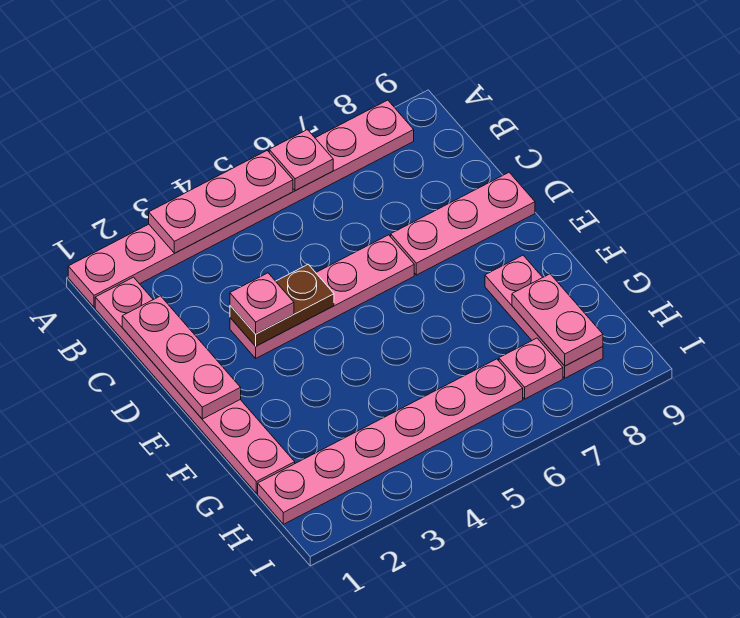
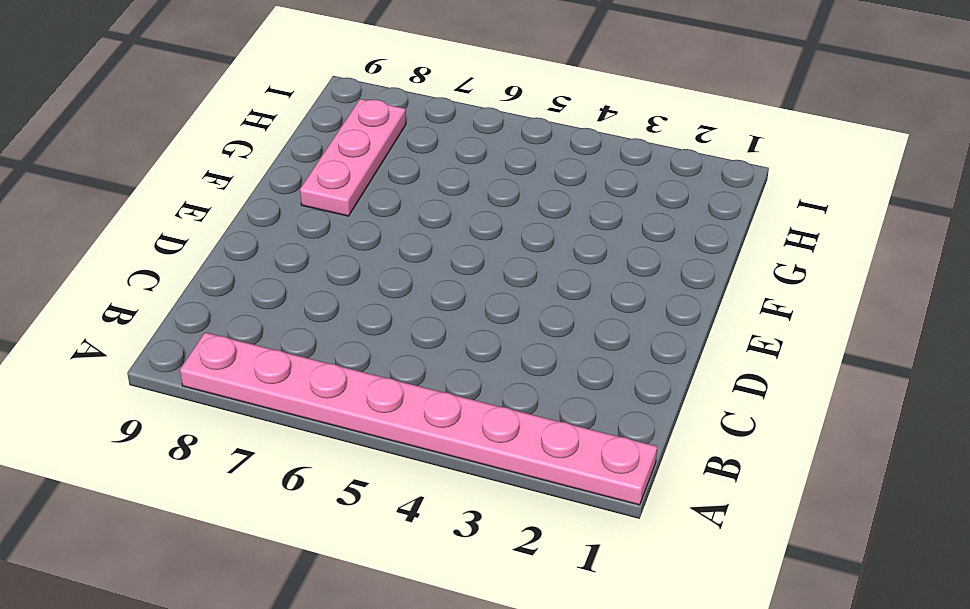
none -> pink 1x6 plate [95,277,295,493]
none -> pink 1x4 plate [230,235,414,358]
none -> pink 1x3 plate [391,172,535,275]

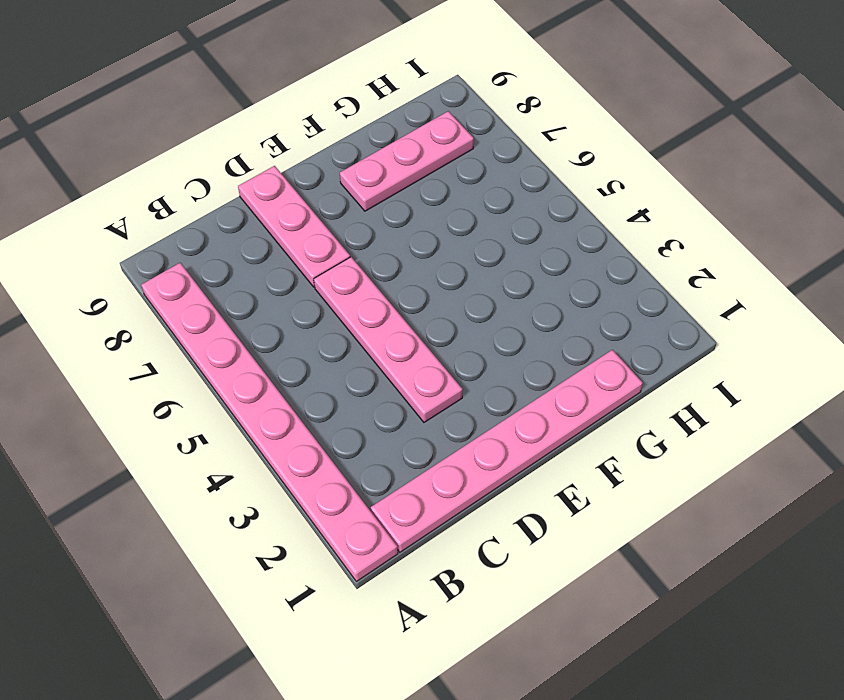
none -> pink 1x6 plate [258,359,523,524]
none -> pink 1x1 plate [499,338,563,399]
none -> pink 1x3 plate [149,151,293,253]

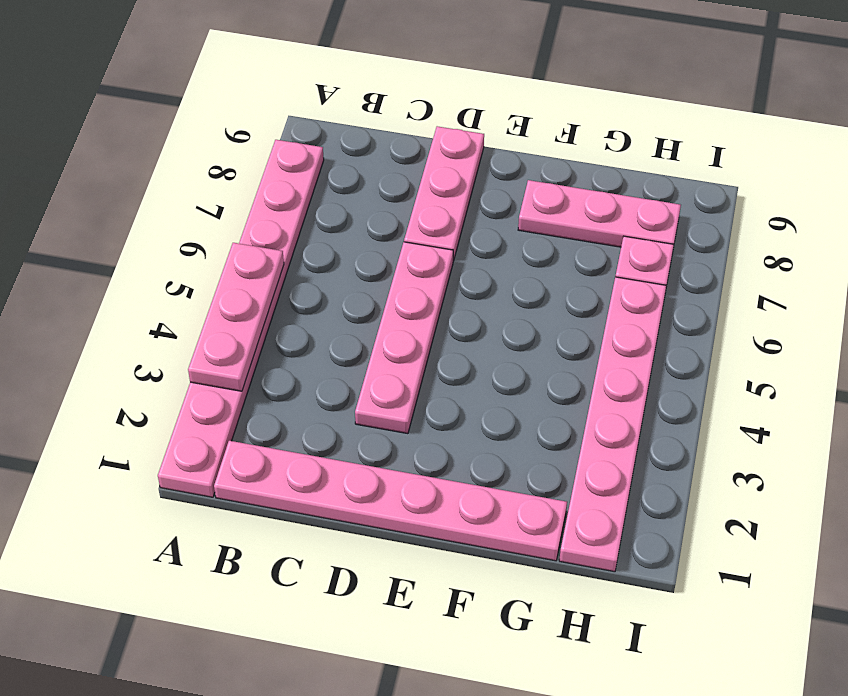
none -> pink 1x1 plate [269,130,333,191]
none -> pink 1x3 plate [122,296,241,419]
none -> brown 1x2 plate [230,264,334,346]

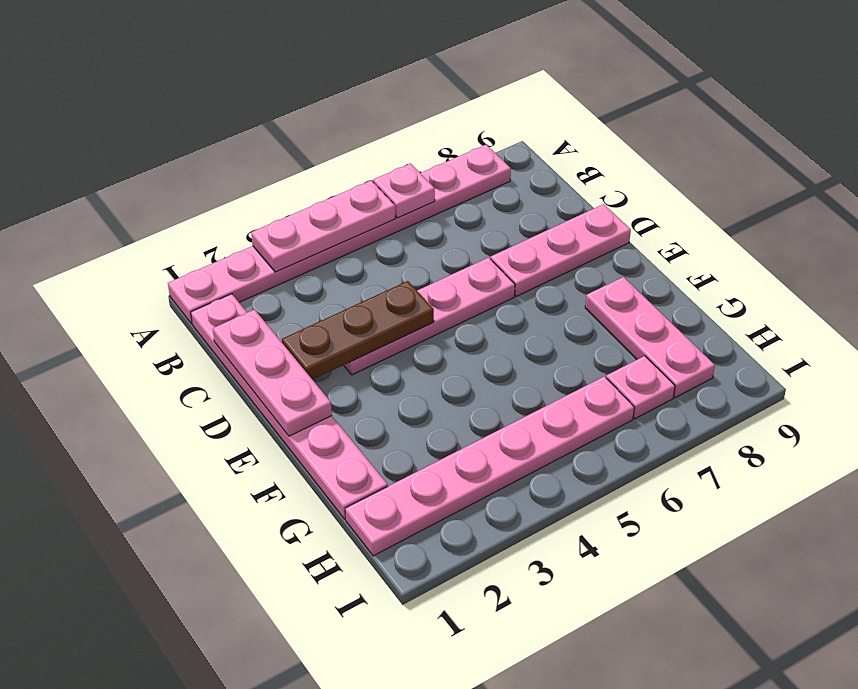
brown 1x3 plate [282,281,434,380] -> brown 1x2 plate [230,264,334,346]
none -> pink 1x2 plate [512,274,603,366]
none -> pink 1x1 plate [230,273,294,334]

